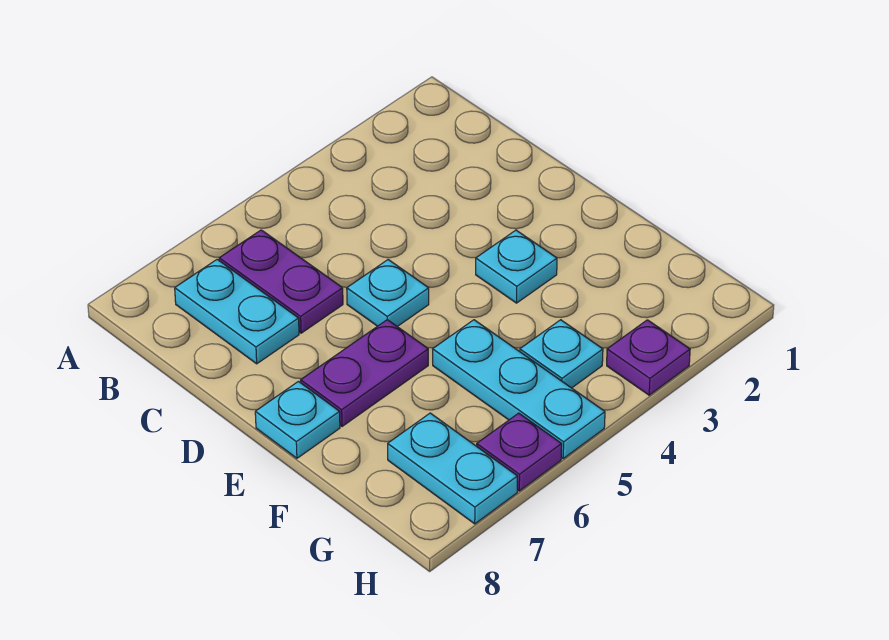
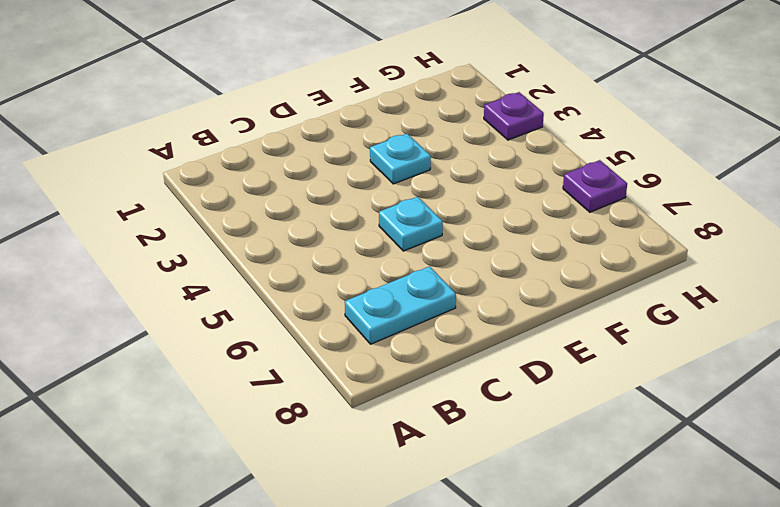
none -> purple 1x2 plate [219,230,343,333]
none -> purple 1x2 plate [301,320,428,426]

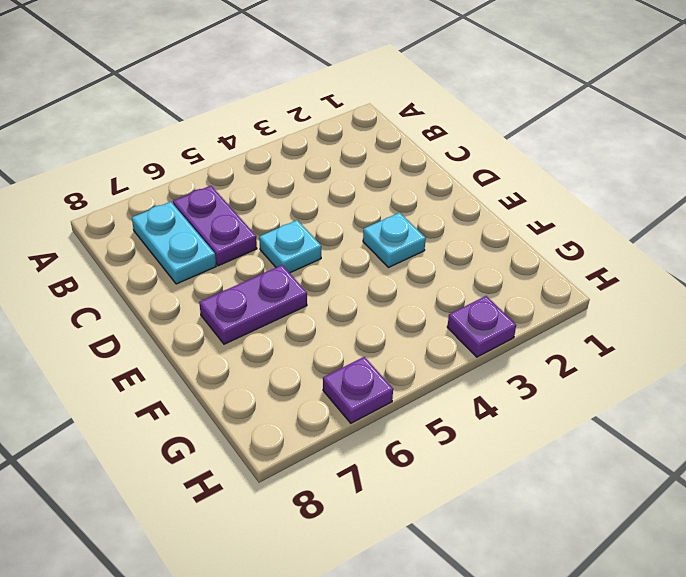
none -> cyan 1x1 plate [255,382,340,458]
none -> cyan 1x3 plate [433,320,605,458]

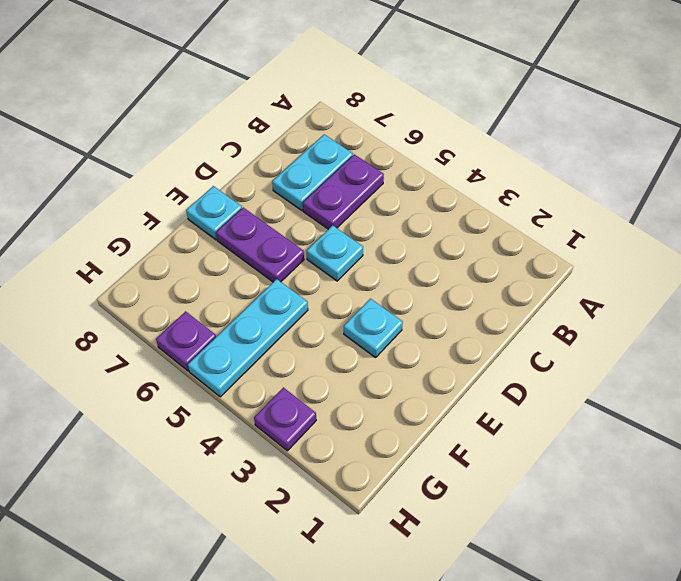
none -> cyan 1x1 plate [520,320,603,388]
none -> cyan 1x2 plate [388,413,517,524]

